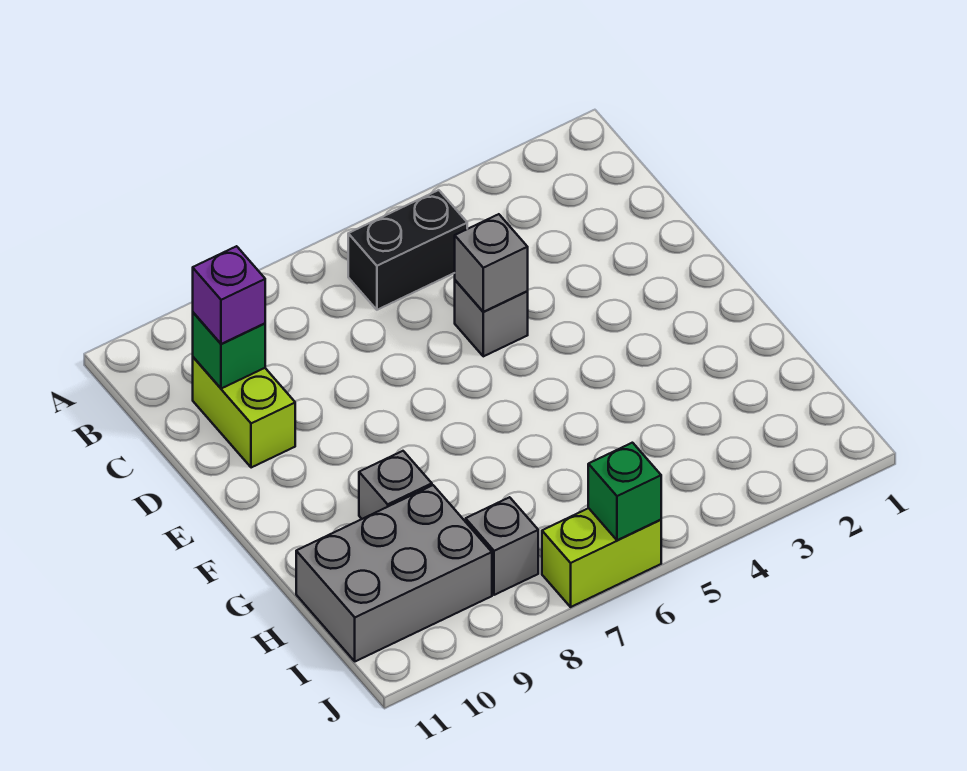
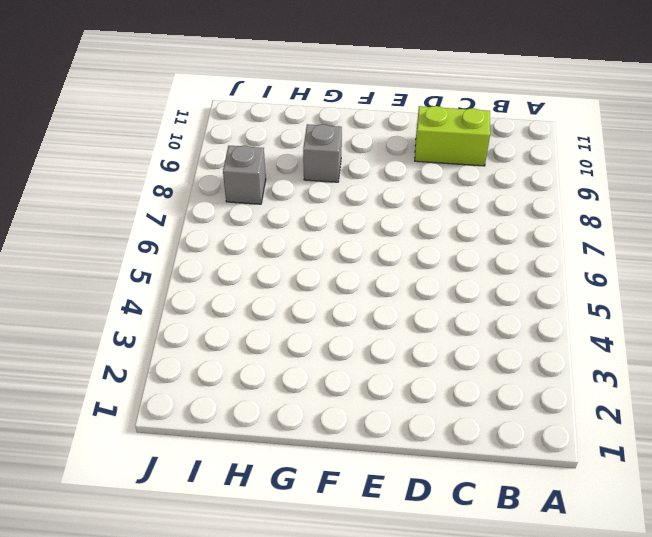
none -> black 1x2 brick [348,190,467,310]
none -> grey 1x1 brick [455,280,528,356]

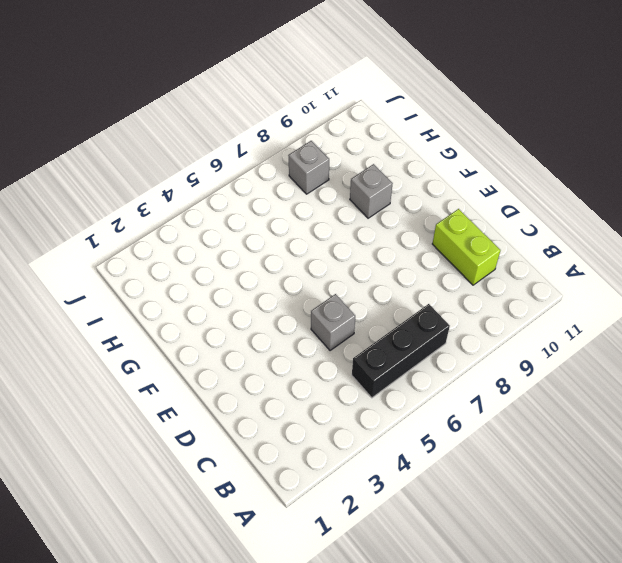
black 1x3 brick [352,304,450,398] -> black 1x2 brick [348,190,467,310]
none -> grey 2x3 brick [296,485,492,661]
none -> lime 1x2 brick [542,508,661,607]

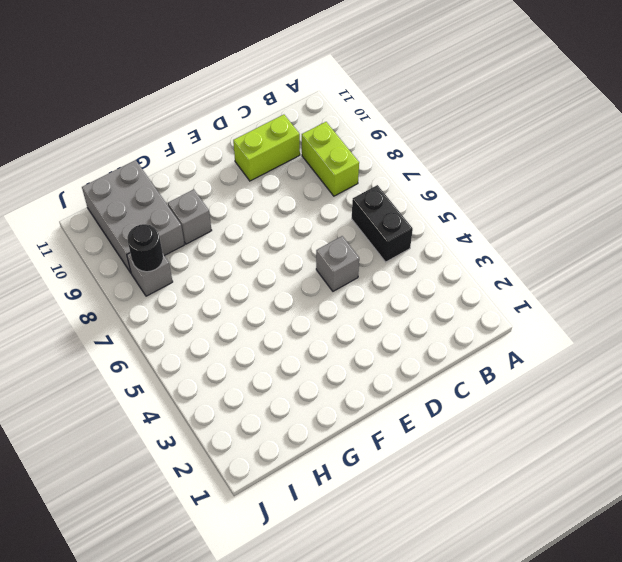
lime 1x2 brick [302,122,359,196] -> lime 1x2 brick moved to [542,508,661,607]
black 1x1 round brick [127,224,163,272] -> none
none -> green 1x1 brick [193,313,265,389]
none -> grey 1x1 brick [455,214,528,312]

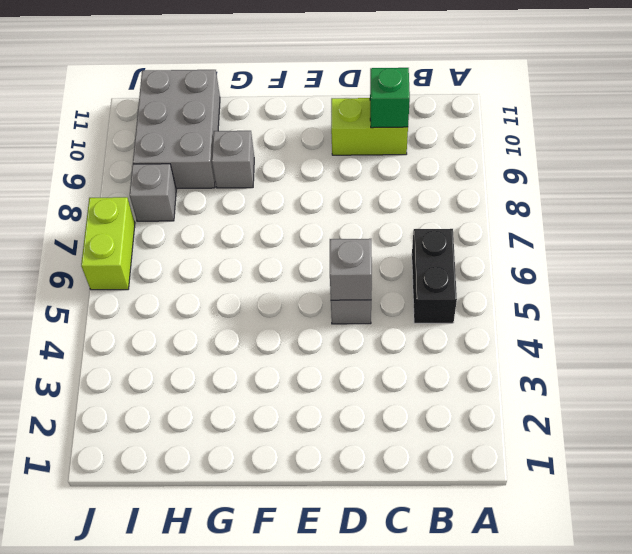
none -> green 1x1 brick [588,443,661,540]
none -> purple 1x1 brick [193,246,265,344]

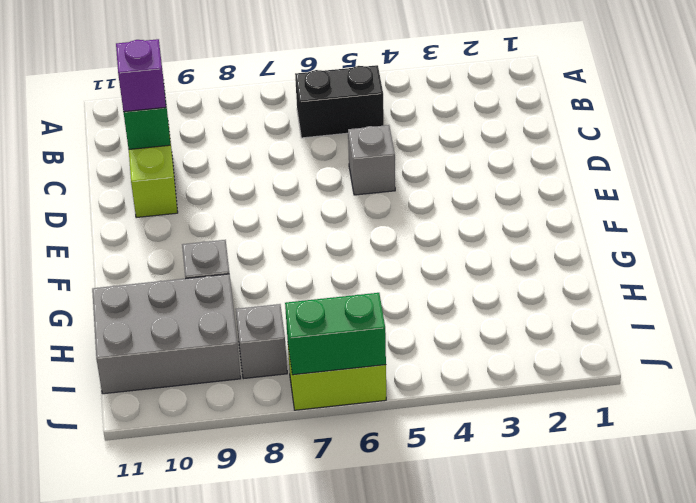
green 1x2 brick [285,293,386,375] -> green 1x1 brick [588,443,661,540]
none -> grey 1x1 brick [455,214,528,312]

